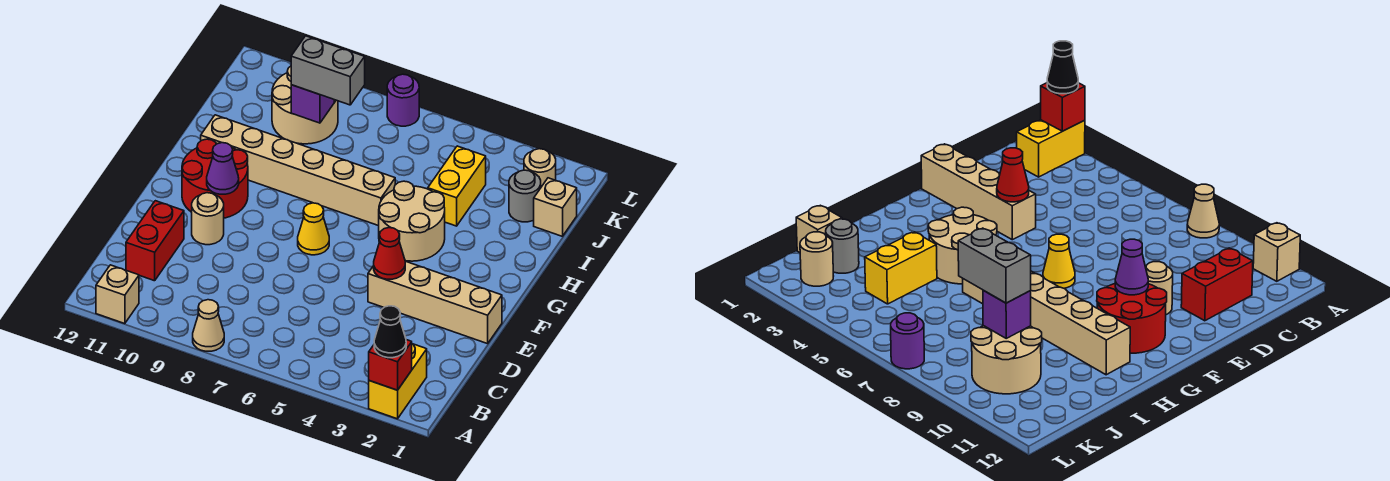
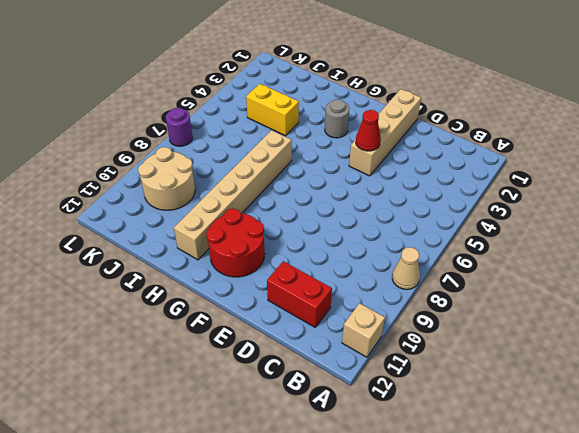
grey 1x1 round brick [325,99,349,138] -> grey 1x1 round brick moved to [509,170,541,222]
none -> yellow 1x2 brick [369,344,427,419]
none -> tan 1x1 round brick [192,193,224,245]
none -> yellow 1x1 cone [298,203,329,255]

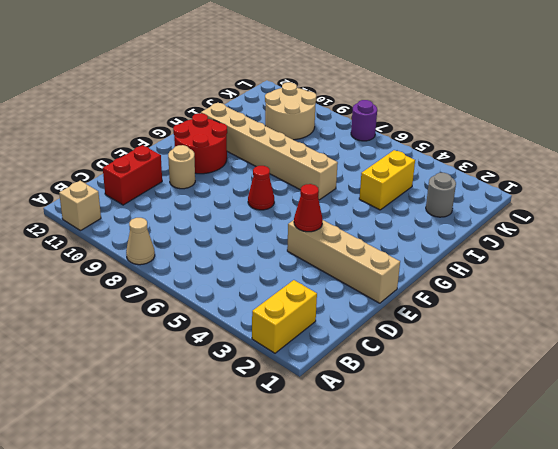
red 1x1 cone [248,166,274,210] -> yellow 1x1 cone [298,203,329,255]
none -> tan 2x2 round brick [379,181,445,261]
none -> tan 1x1 brick [534,178,577,236]
none -> tan 1x1 round brick [524,149,556,187]

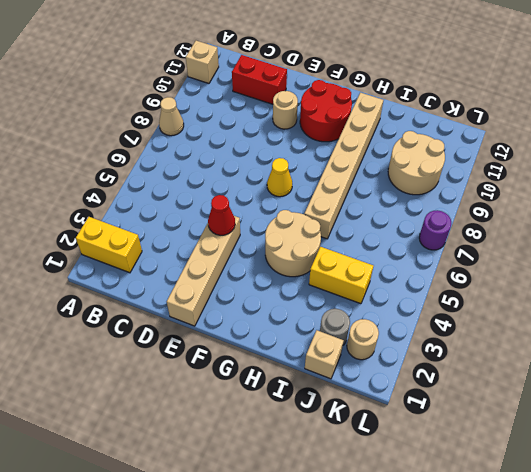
none -> red 1x1 brick [369,340,412,390]
none -> purple 1x1 cone [207,143,239,194]
none -> purple 1x1 brick [291,85,334,123]

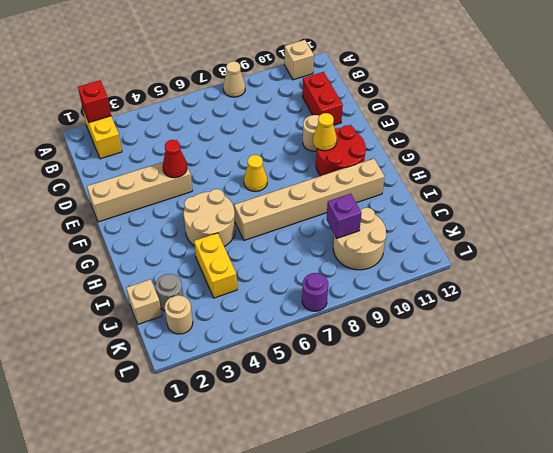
yellow 1x1 cone [313,113,337,151] -> purple 1x1 cone [207,143,239,194]
none -> black 1x1 cone [374,306,406,358]
none -> grey 1x2 brick [291,36,365,105]

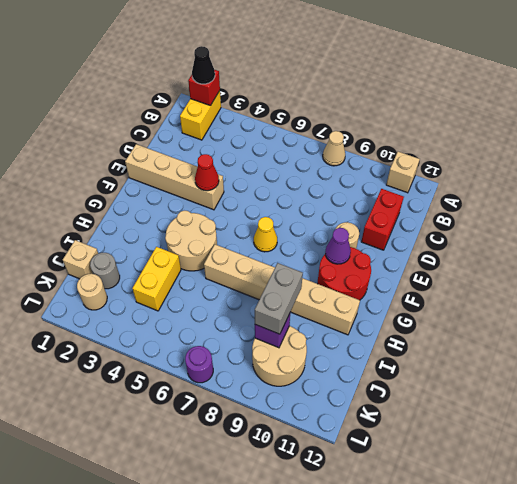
grey 1x2 brick [255,263,303,334] -> grey 1x2 brick turned to [291,36,365,105]

